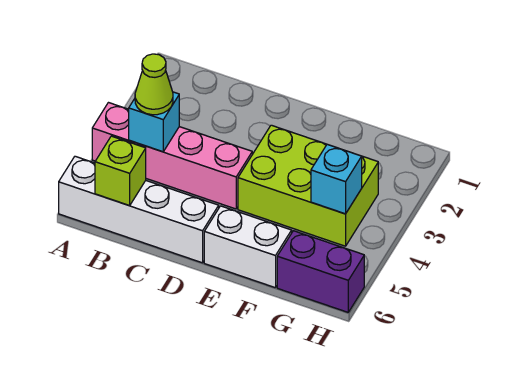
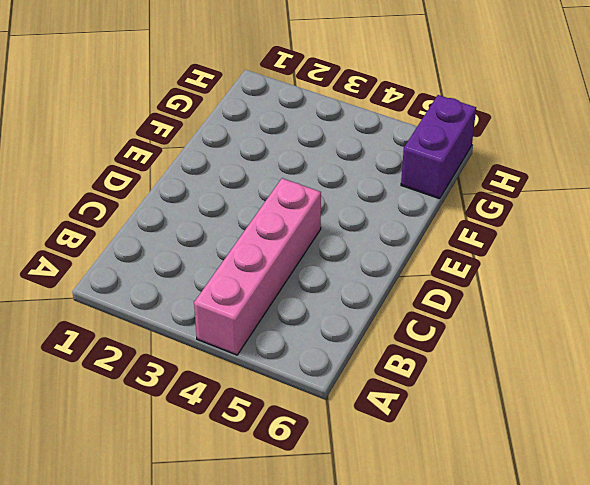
none -> white 1x4 brick [59,156,219,263]
none -> lime 2x3 brick [238,125,378,246]

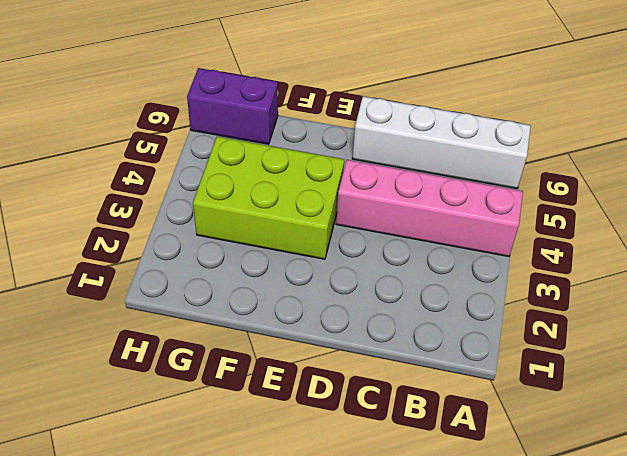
none -> white 1x2 brick [204,206,292,288]
none -> cyan 1x1 brick [129,92,179,152]

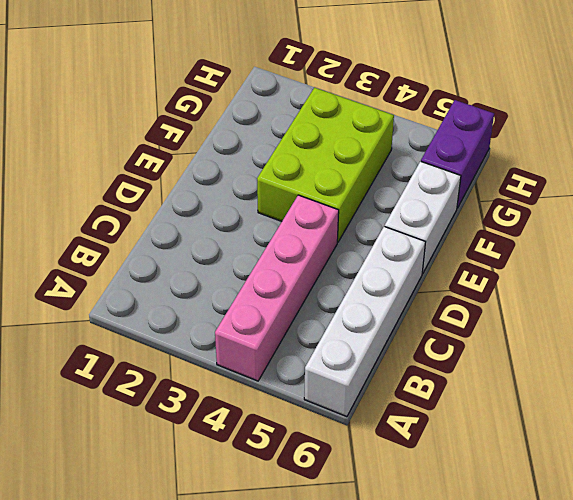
none -> cyan 1x1 brick [129,92,179,152]
none -> lime 1x1 brick [95,136,146,206]

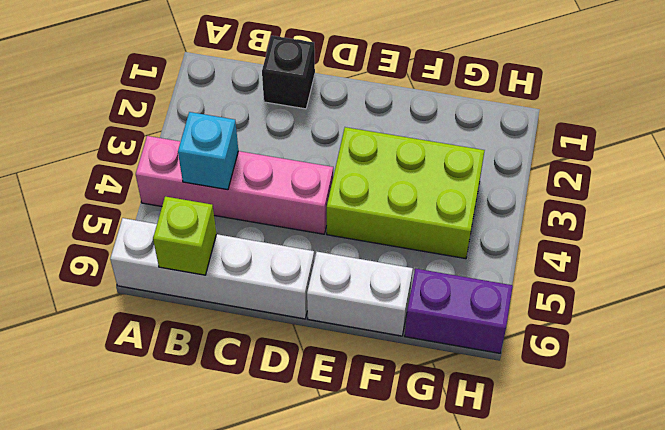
black 1x1 brick [262,36,315,109] -> none
none -> cyan 1x1 brick [311,145,362,214]
none -> lime 1x1 cone [135,54,173,115]

